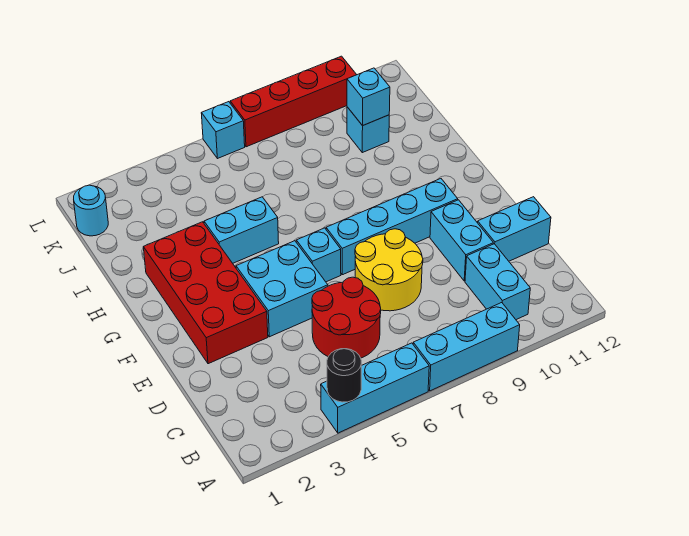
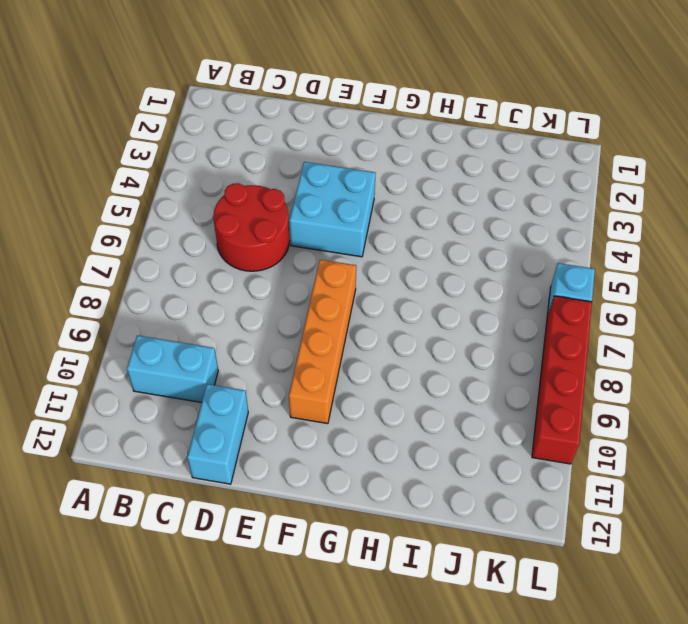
orange 1x4 brick [289,260,356,424] -> cyan 1x4 brick [326,179,458,275]
none -> cyan 1x3 brick [321,343,429,433]
none -> cyan 1x3 brick [413,303,520,391]
none -> yellow 2x2 round brick [355,229,423,311]

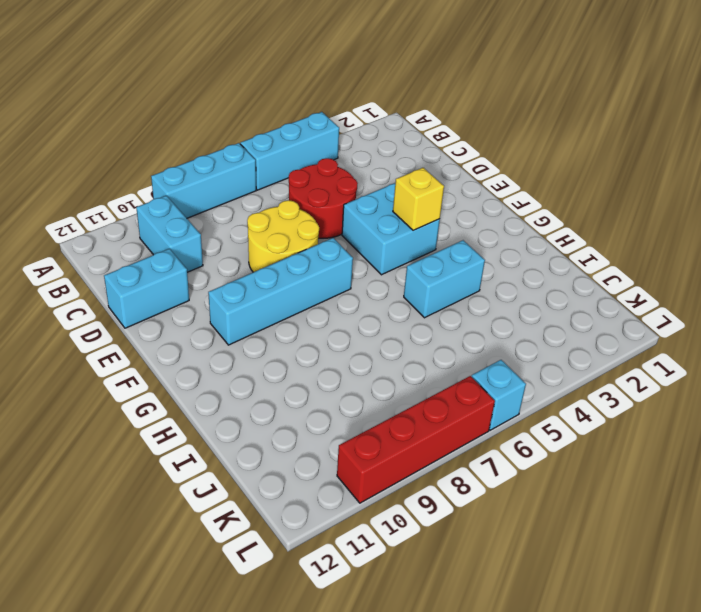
yellow 1x1 brick [393,168,444,231] -> none
none -> cyan 1x2 brick [430,200,493,281]
none -> red 2x4 brick [143,222,268,364]
none -> cyan 1x1 brick [296,228,341,282]

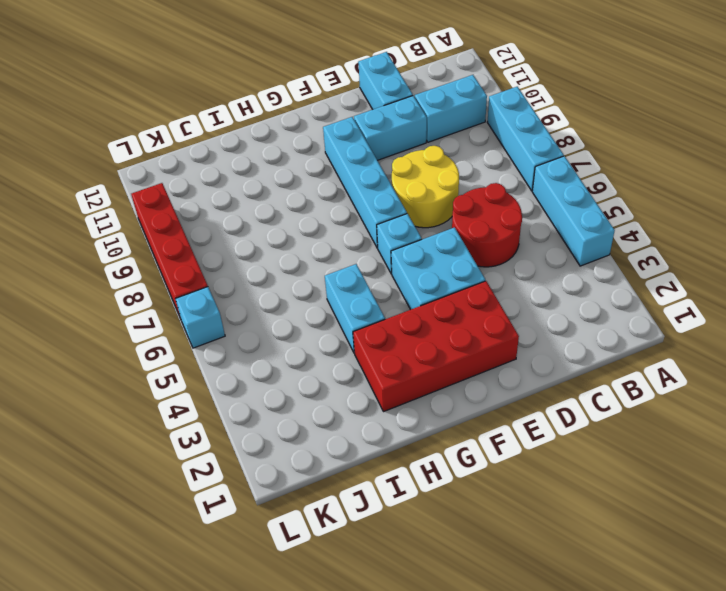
none -> cyan 1x1 brick [347,107,389,153]
none -> cyan 1x1 round brick [74,185,108,236]
none -> black 1x1 round brick [327,349,361,402]

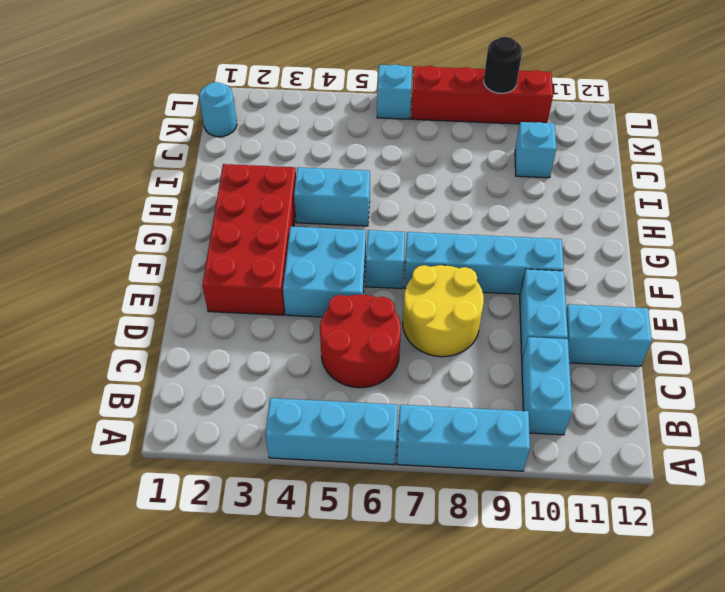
black 1x1 round brick [484,37,522,93] -> black 1x1 round brick moved to [327,349,361,402]
none -> cyan 1x1 brick [347,68,390,126]

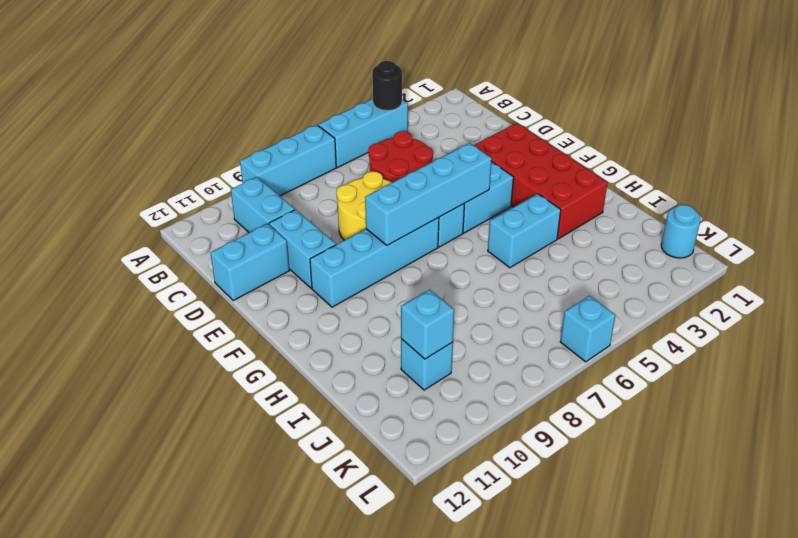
cyan 1x4 brick [365,143,492,245] -> none
none -> red 1x4 brick [230,56,357,147]

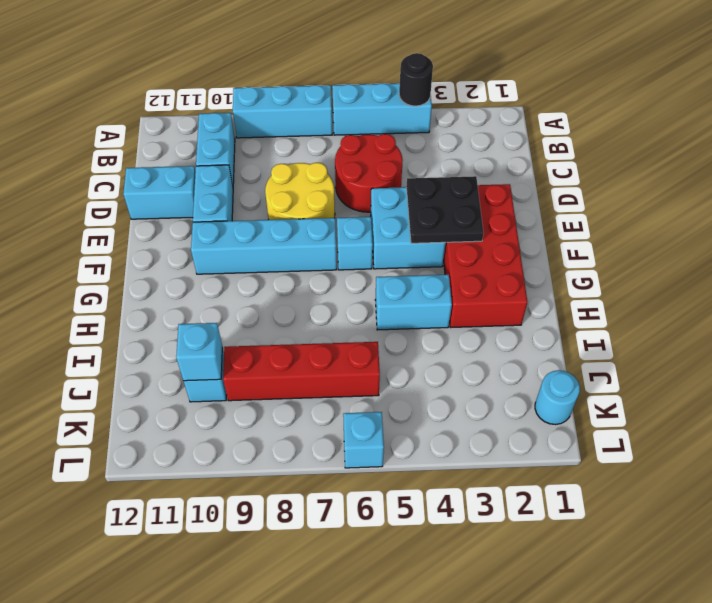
black 2x2 plate [406,176,484,243] -> none
red 1x4 brick [223,342,380,401] -> red 1x4 brick moved to [230,56,357,147]

